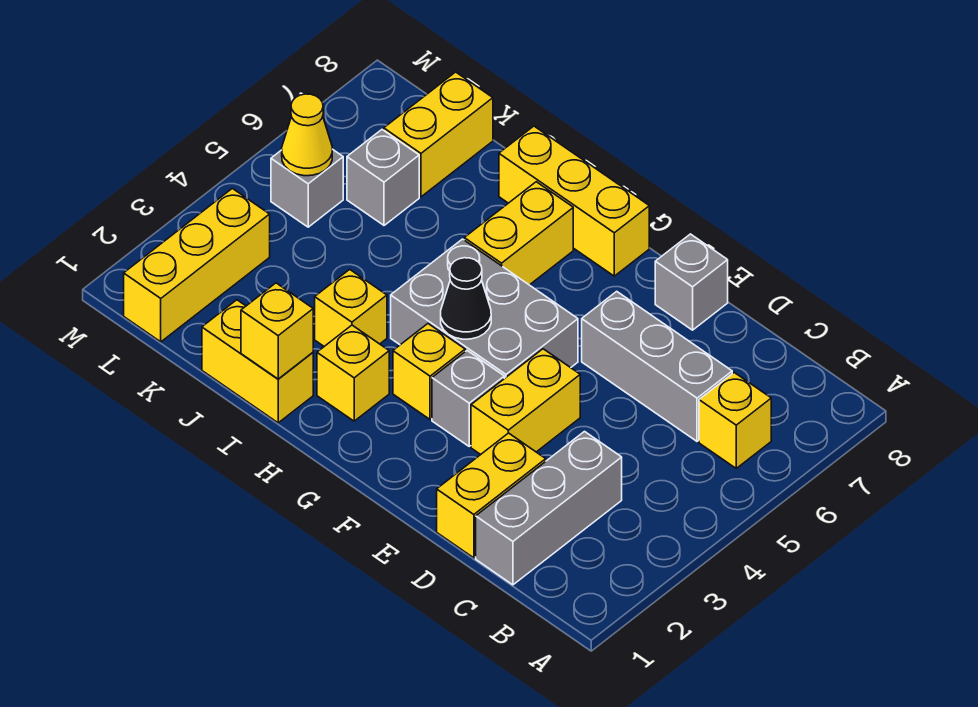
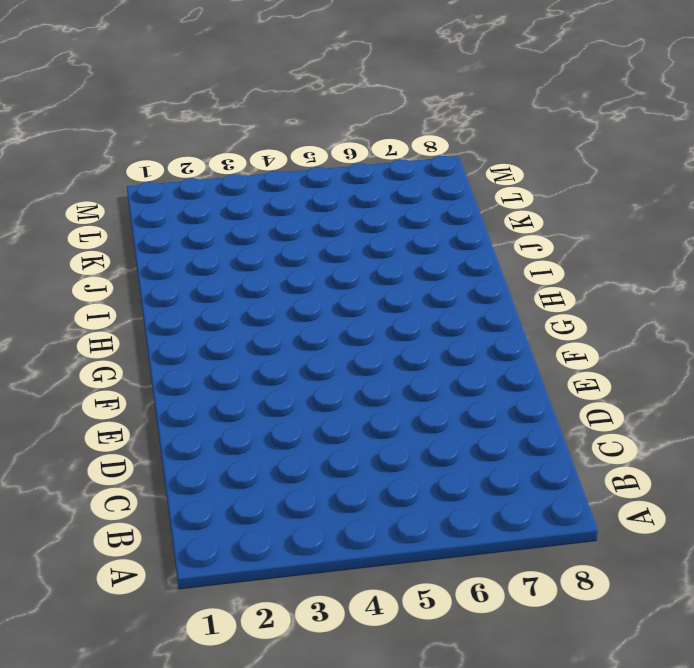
none -> yellow 1x1 brick [699,373,771,468]
none -> grey 1x3 brick [476,432,622,585]
none -> grey 1x3 brick [582,291,732,441]

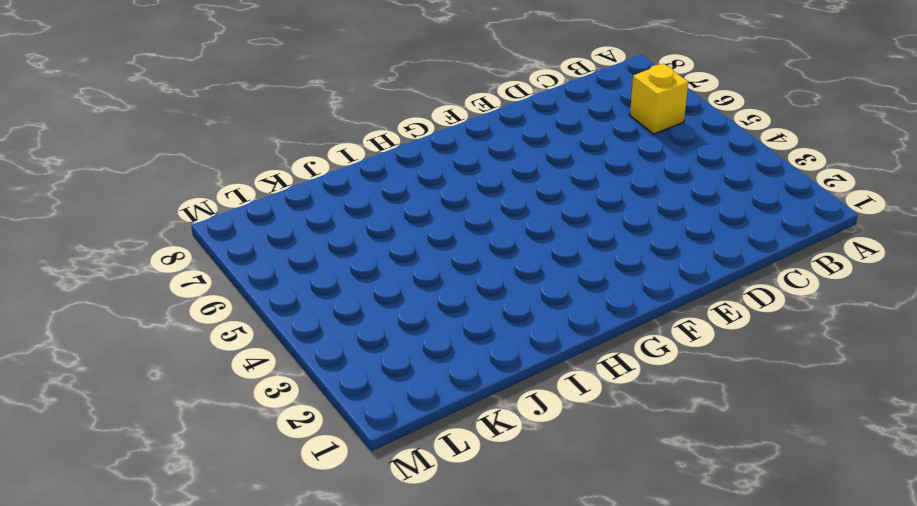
none -> grey 1x3 brick [476,432,622,585]
none -> grey 1x3 brick [582,291,732,441]
none -> yellow 1x2 brick [437,433,546,558]

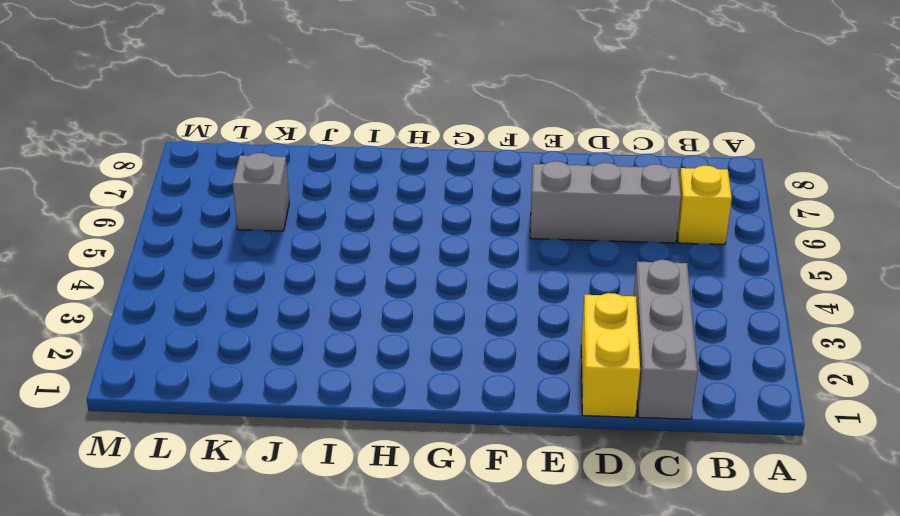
none -> yellow 1x2 brick [471,349,580,455]
none -> grey 1x1 brick [655,234,728,330]
none -> grey 1x1 brick [432,351,504,446]

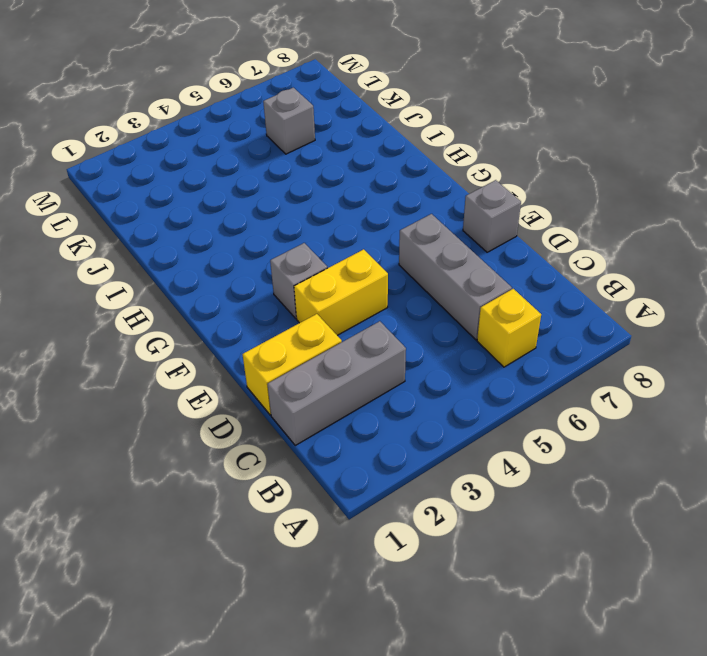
none -> grey 2x3 brick [391,239,578,379]
none -> yellow 1x1 brick [393,324,465,419]
none -> yellow 1x3 brick [499,126,649,276]

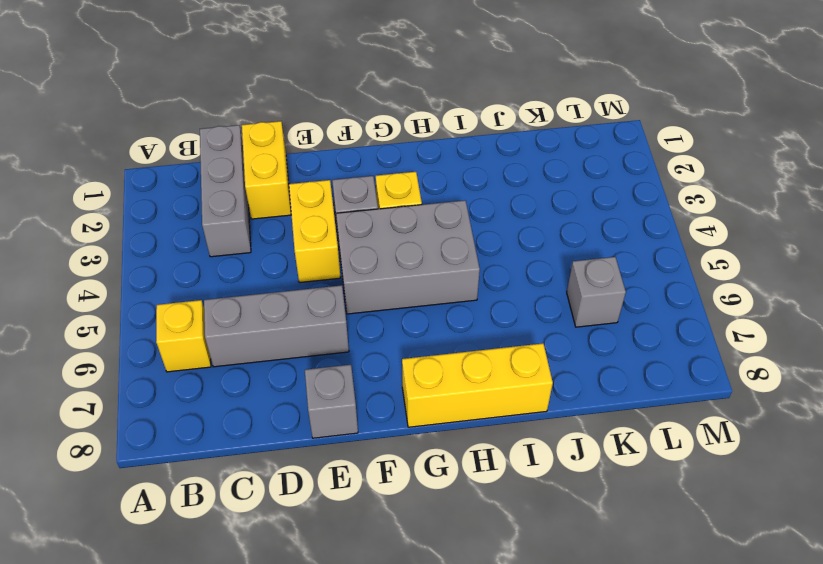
none -> yellow 1x1 brick [317,325,389,421]
none -> yellow 1x2 brick [464,182,573,285]
none -> yellow 1x2 brick [202,300,313,423]

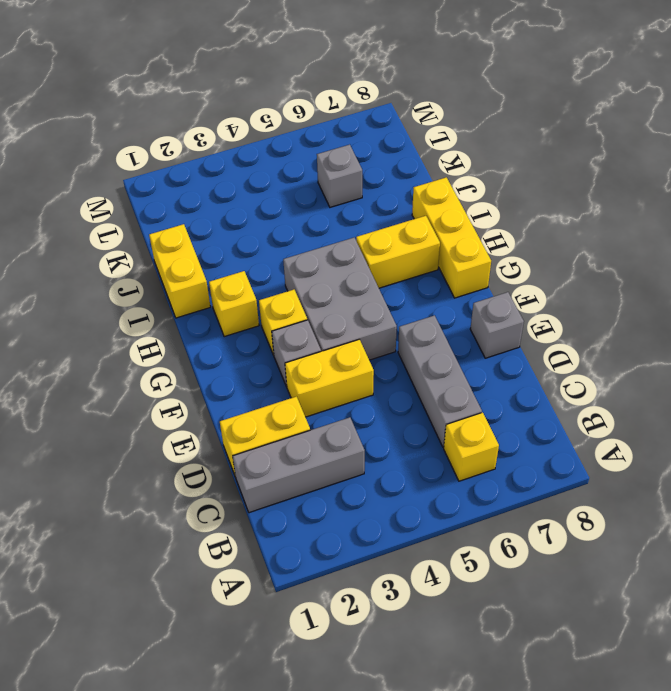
none -> yellow 1x1 brick [315,269,387,346]
none -> yellow 1x2 brick [384,72,493,197]
none -> yellow 1x3 brick [124,188,270,342]

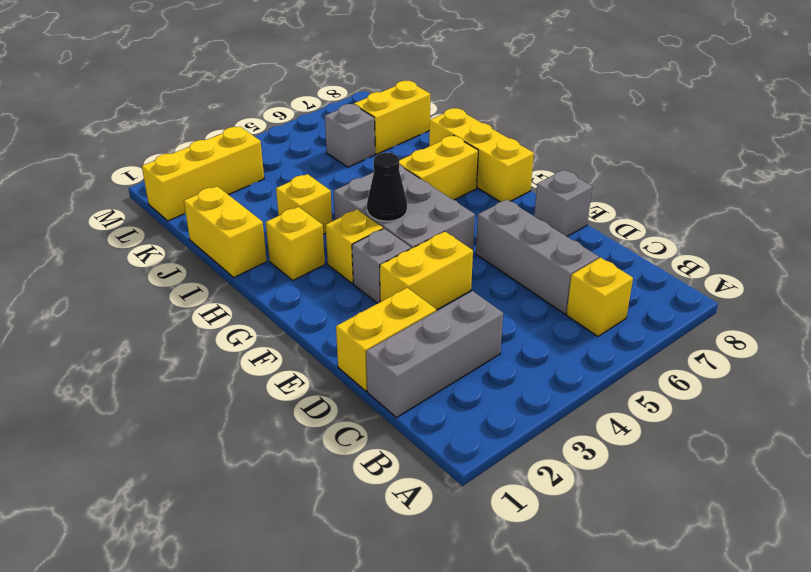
none -> grey 1x1 brick [271,149,343,227]
none -> yellow 1x1 brick [241,283,313,379]
none -> yellow 1x1 cone [282,94,332,176]

